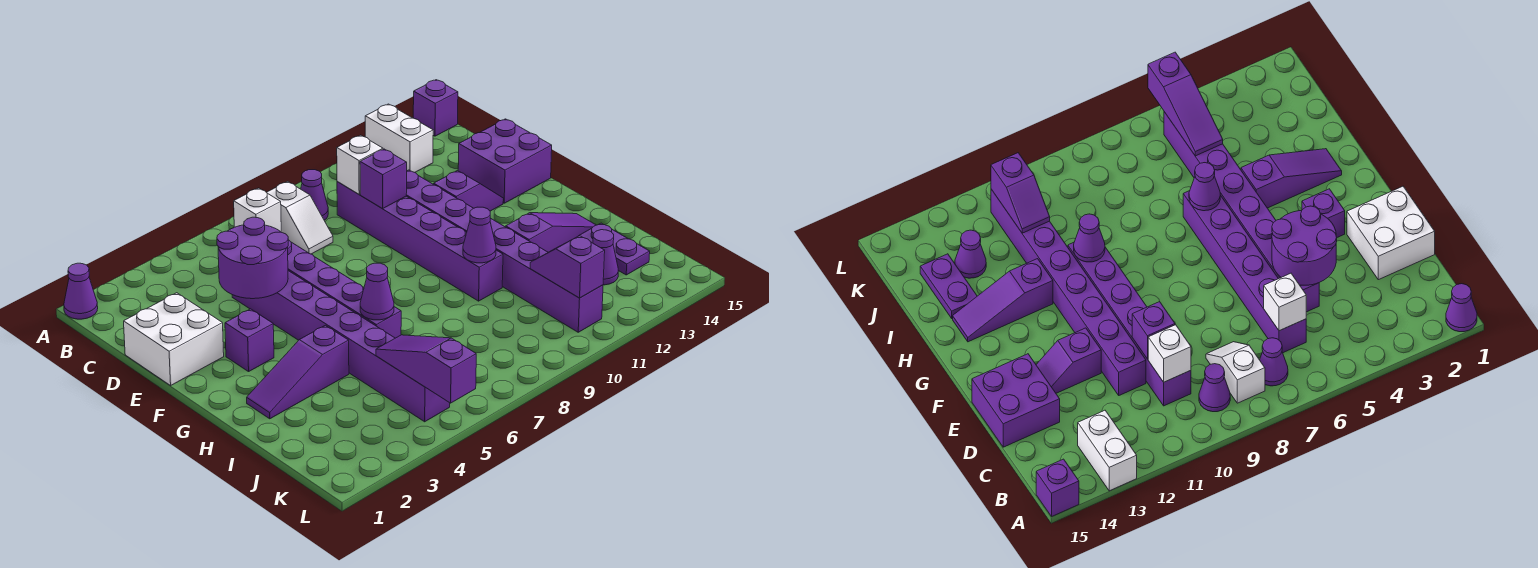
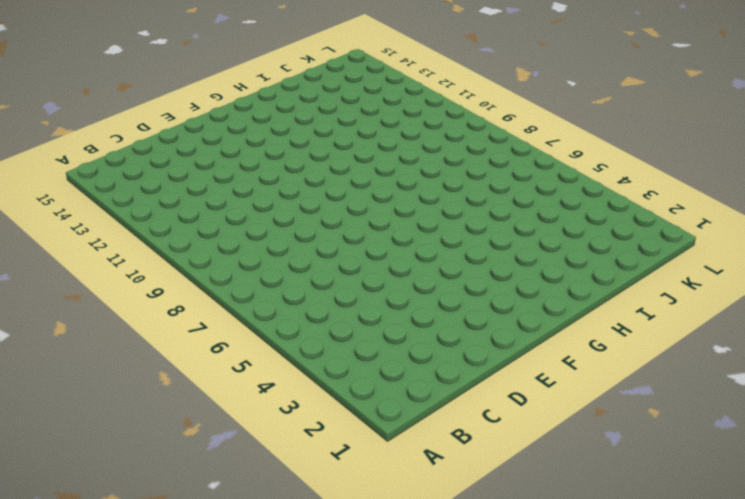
none -> purple 1x1 cone [64,263,98,319]
none -> white 1x2 brick [365,104,433,172]
none -> purple 1x1 brick [413,80,458,136]

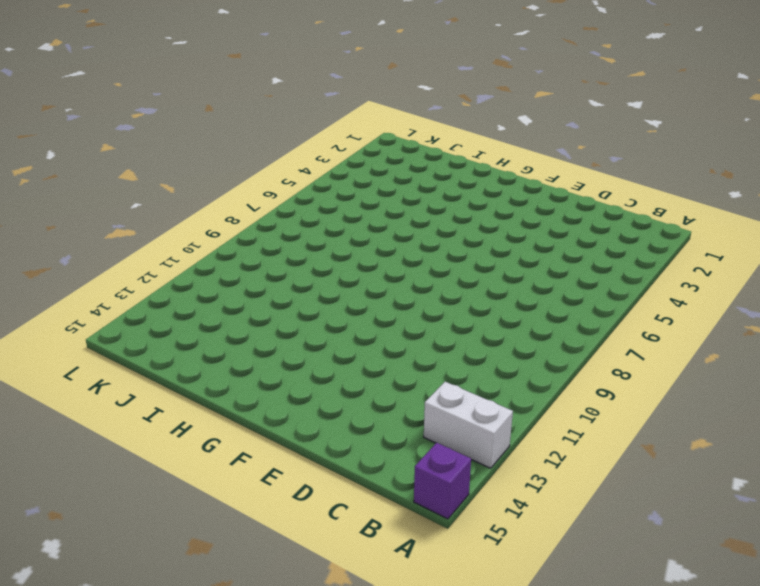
none -> purple 1x1 cone [64,263,98,319]
none -> purple 1x1 cone [1260,338,1288,386]
none -> white 1x2 slope [266,181,333,254]

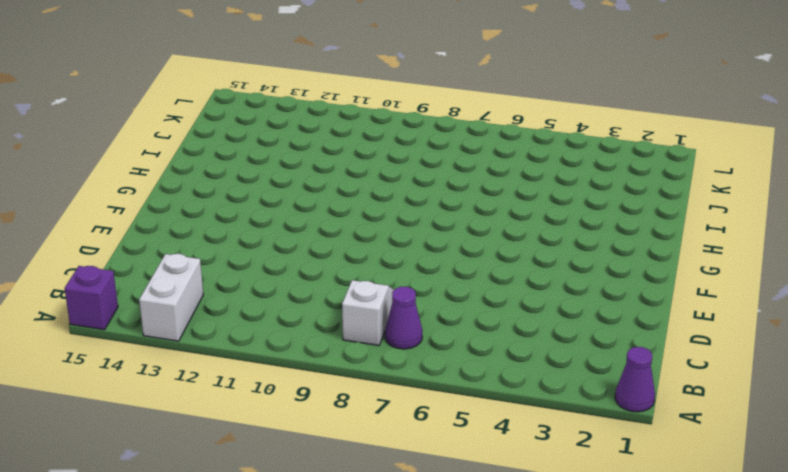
none -> purple 1x1 cone [301,170,328,220]
none -> purple 1x6 brick [288,240,401,338]
none -> purple 1x6 brick [337,182,503,301]

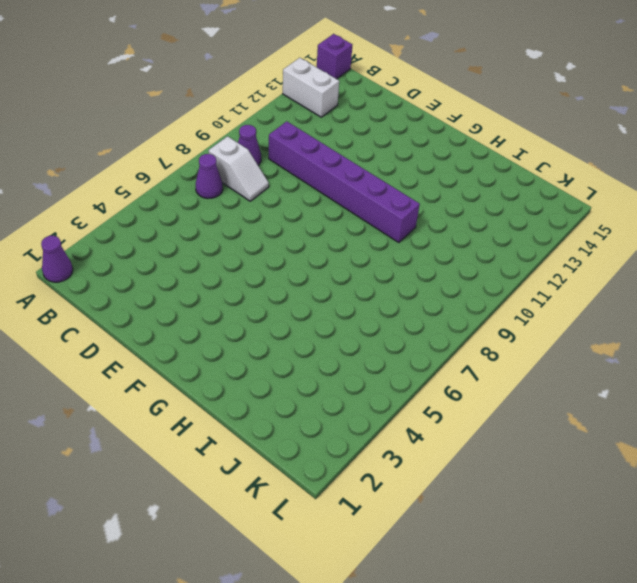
none -> purple 1x6 brick [288,240,401,338]
none -> white 2x2 brick [124,293,224,385]
none -> purple 1x8 brick [232,271,450,422]

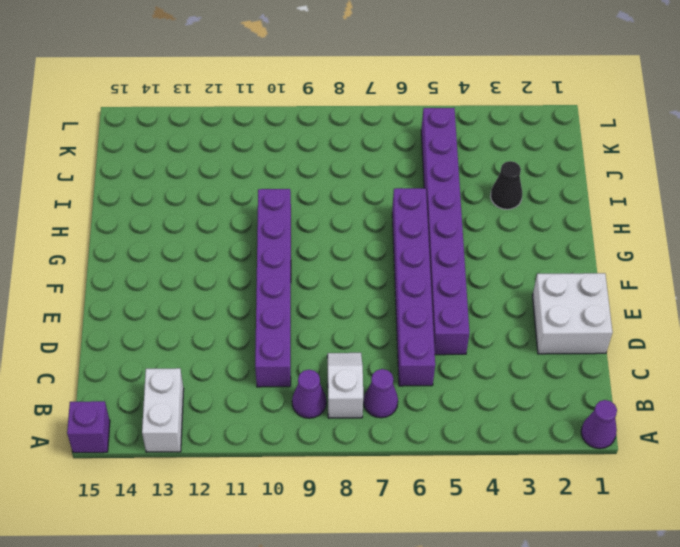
black 1x1 cone [491,161,522,209] -> none
none -> purple 1x8 brick [406,170,603,332]
none -> purple 2x2 brick [458,119,552,203]
none -> purple 1x2 slope [434,171,503,211]

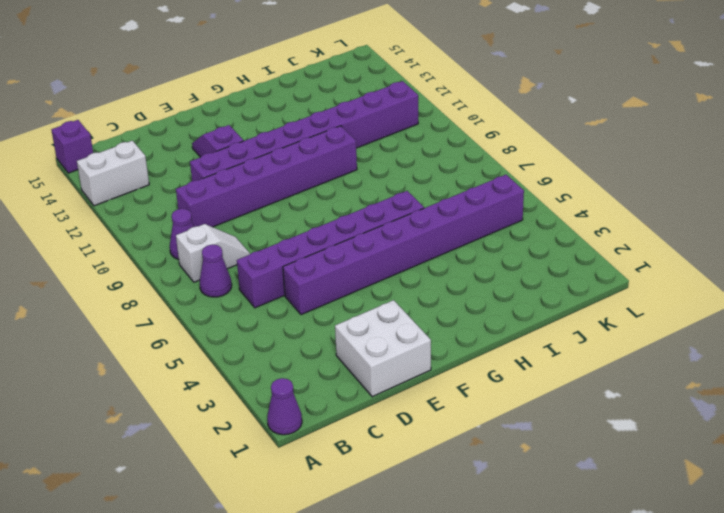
none -> purple 2x2 brick [458,119,552,203]
none -> purple 1x1 brick [225,309,274,372]
none -> purple 1x3 slope [247,325,349,419]

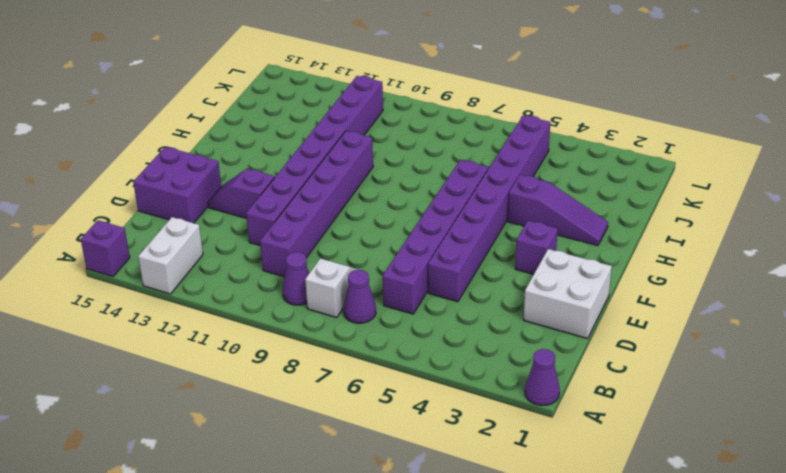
none -> purple 1x3 slope [506,213,596,252]
none -> purple 1x2 plate [579,223,650,275]
none -> purple 1x1 cone [593,230,618,285]

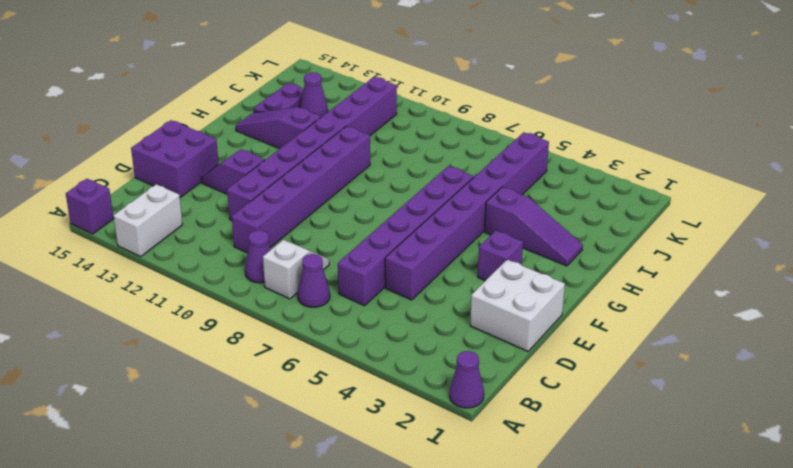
none -> white 1x1 brick [234,188,281,232]
none -> white 1x1 brick [337,135,383,194]
none -> purple 2x2 round brick [217,217,288,299]

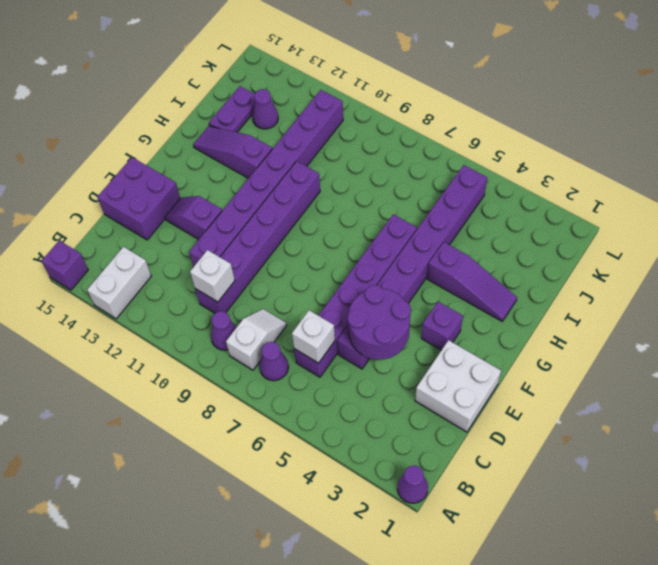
none -> purple 1x1 brick [360,149,407,209]
none -> purple 1x1 cone [360,263,394,320]
none -> purple 1x1 cone [463,207,496,263]

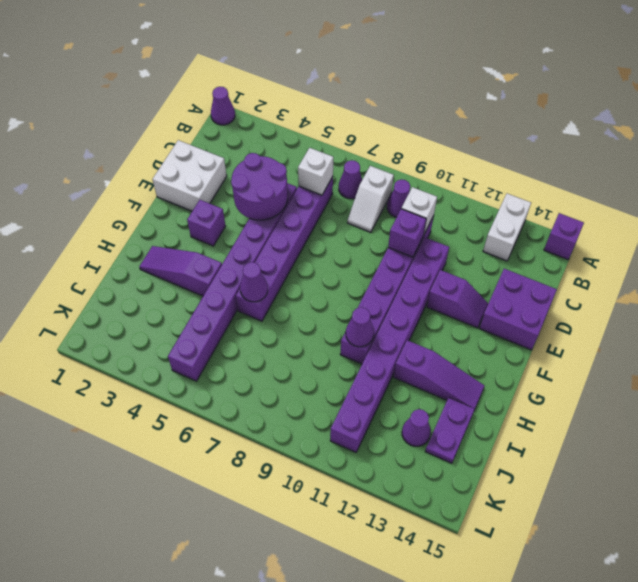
none -> purple 1x3 slope [376,335,476,403]
none -> purple 1x2 slope [530,236,605,298]

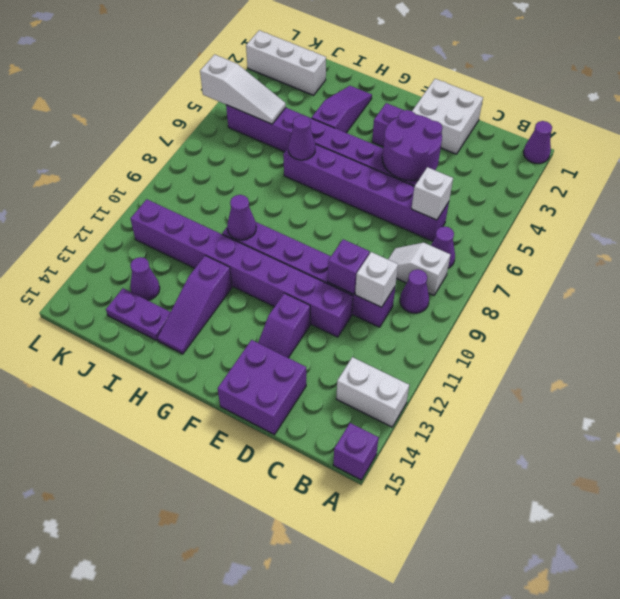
white 1x3 brick [246,30,326,95] -> none
white 1x3 slope [200,55,286,124] -> purple 1x3 slope [376,335,476,403]
none -> purple 1x2 slope [530,236,605,298]

